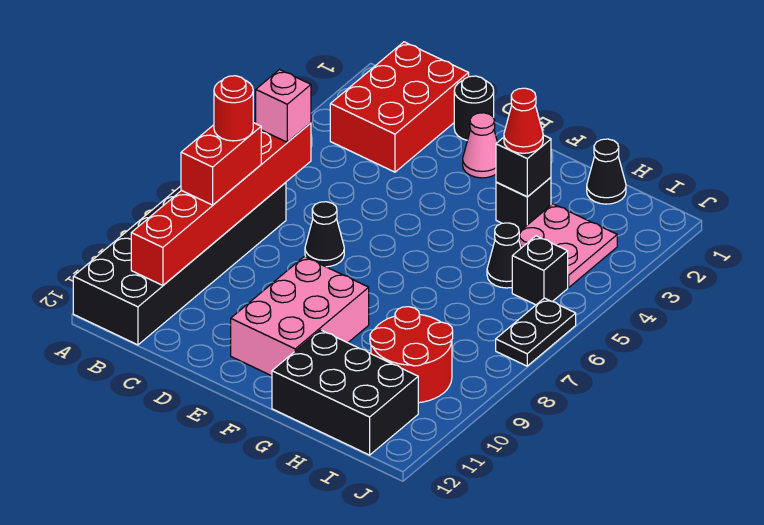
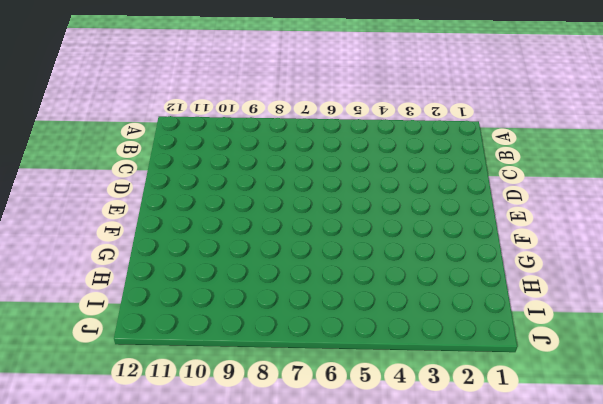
none -> black 2x6 brick [73,182,286,345]
none -> red 2x3 brick [330,42,469,172]
none -> black 1x1 round brick [454,76,494,140]

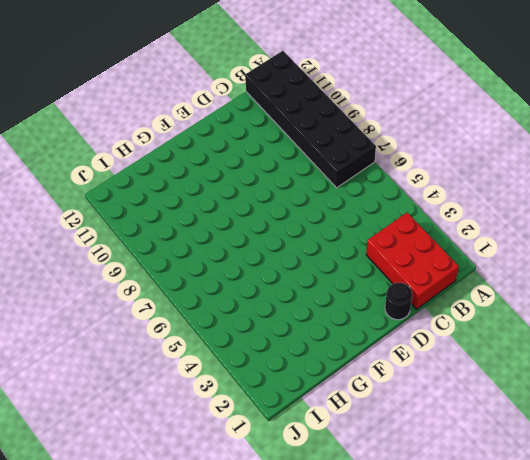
none -> black 1x1 cone [305,202,344,267]
none -> pink 1x1 cone [463,113,497,178]
none -> pink 2x3 brick [231,257,369,376]

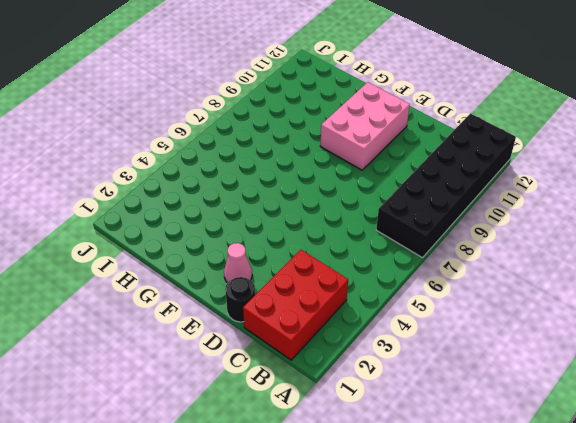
none -> black 1x1 cone [305,202,344,267]
none -> black 1x1 brick [496,177,551,232]
none -> black 2x3 brick [272,330,418,455]

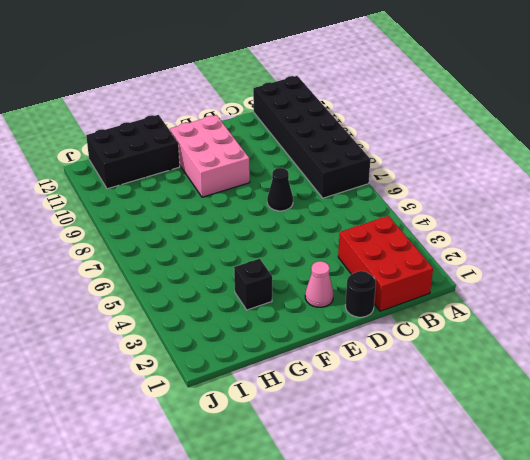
none -> black 1x1 cone [587,139,626,204]
none -> pink 2x2 plate [519,204,617,287]
none -> black 1x1 cone [487,223,521,288]

